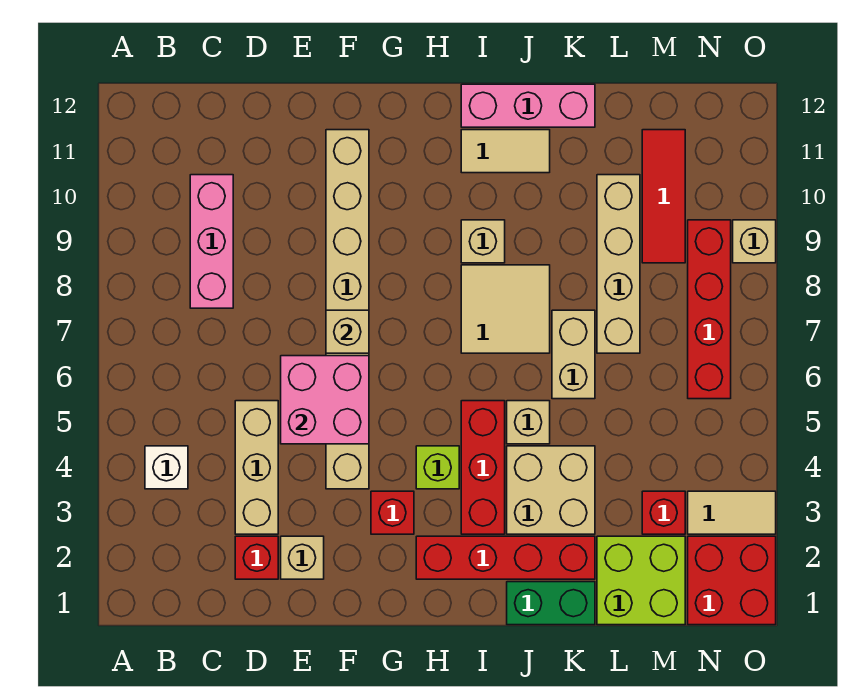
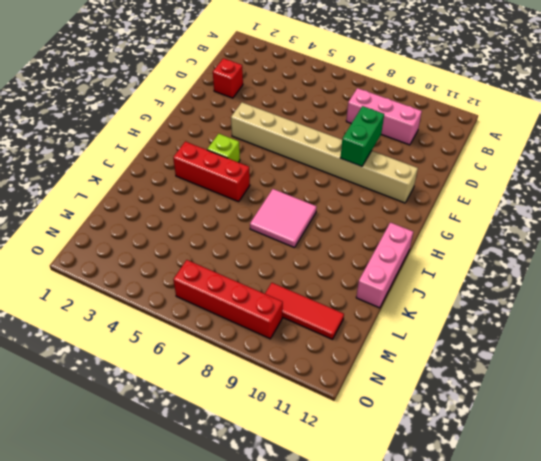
green 1x2 brick [340,106,384,166] -> green 1x2 brick moved to [507,582,595,625]
pink 2x2 tile [250,189,316,248] -> tan 2x2 tile [461,265,550,353]
none -> white 1x1 brick [145,446,188,489]
none -> tan 1x3 brick [235,401,278,534]
none -> tan 1x1 brick [281,536,324,579]

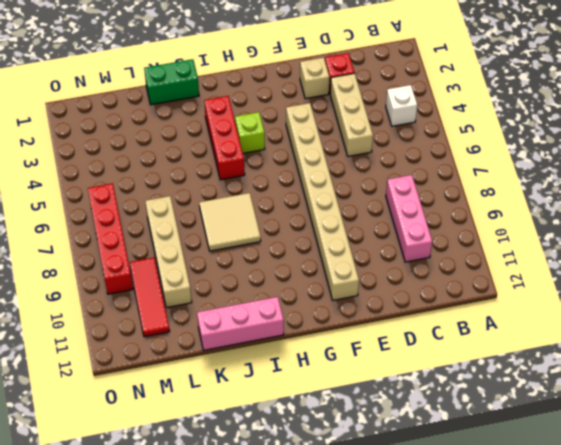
none -> red 1x1 brick [371,491,414,534]
none -> red 1x4 brick [416,536,595,579]
none -> tan 1x1 brick [461,220,505,263]

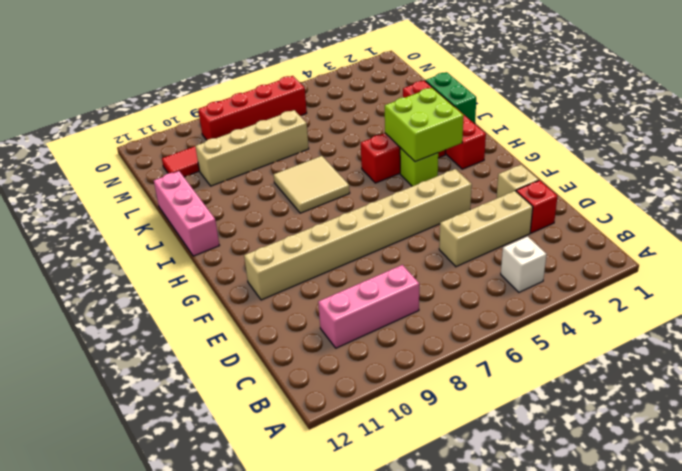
lime 2x2 brick [385,88,464,162] -> lime 2x2 brick moved to [597,536,685,625]
none -> red 1x1 brick [371,491,414,534]
none -> tan 1x1 brick [461,220,505,263]
none -> tan 1x2 tile [461,130,550,173]

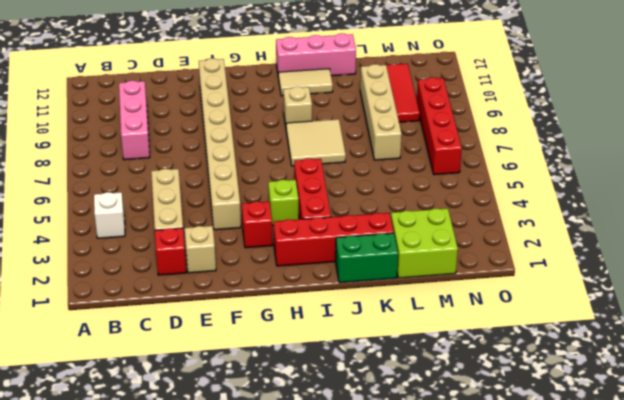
none -> tan 2x2 brick [507,446,595,534]
none -> tan 1x1 brick [507,401,550,444]
none -> tan 1x2 brick [552,310,595,399]

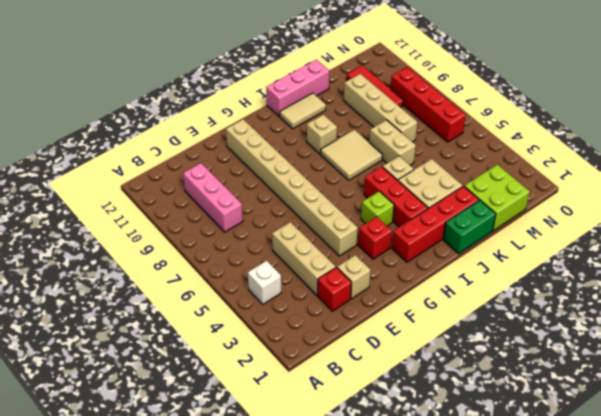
none -> red 1x1 brick [642,491,685,534]
none -> red 2x2 brick [688,536,776,625]
none -> tan 1x2 tile [688,491,776,534]

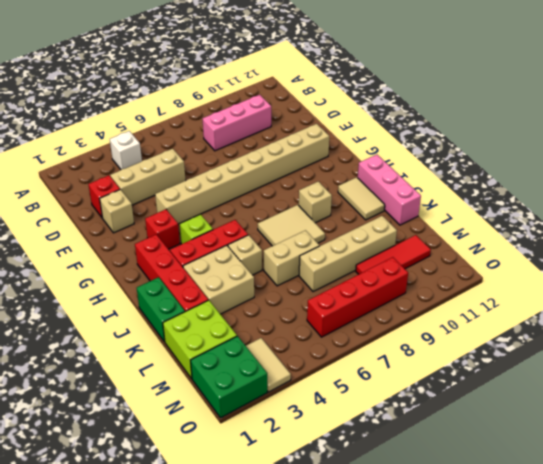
green 2x2 brick [191,336,267,418] -> red 2x2 brick [688,536,776,625]
none -> red 1x1 brick [642,491,685,534]
none -> tan 1x1 brick [733,220,776,263]
none -> pink 2x2 brick [281,356,369,444]

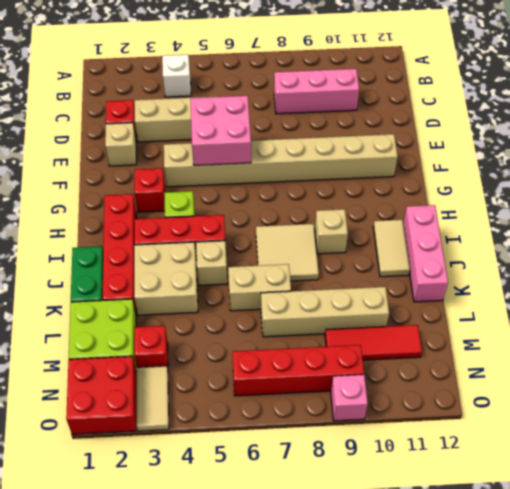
pink 1x1 brick [331,375,368,421] -> tan 1x1 brick [733,220,776,263]
none -> tan 1x1 brick [326,310,369,353]

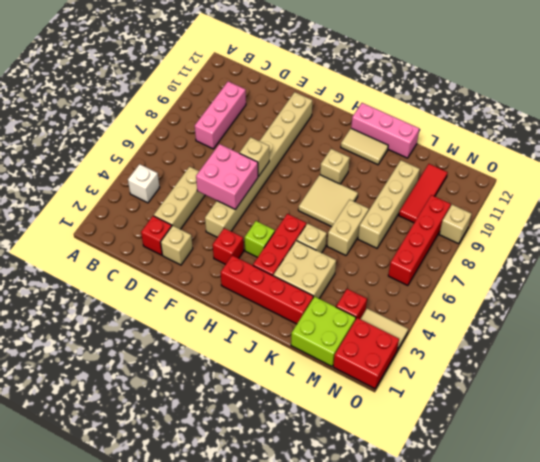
none -> green 1x2 brick [507,582,595,625]

